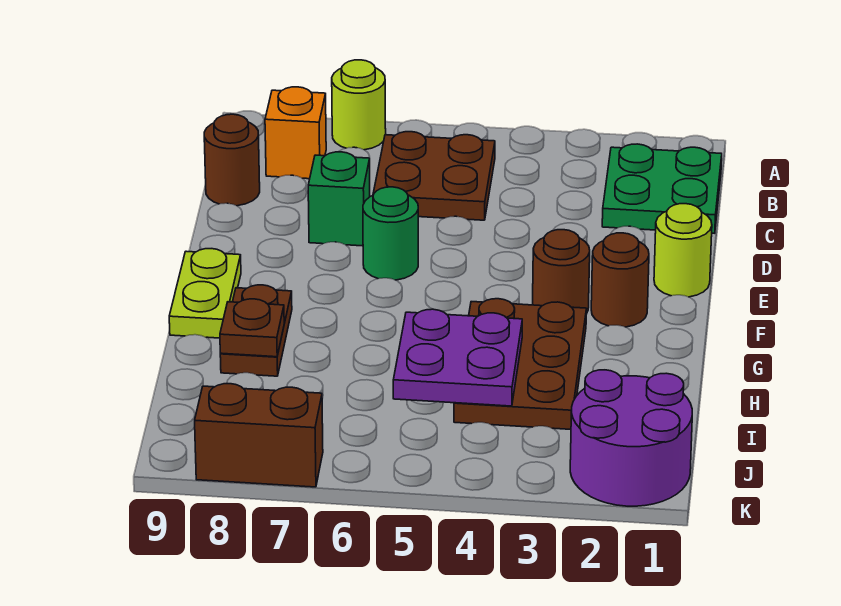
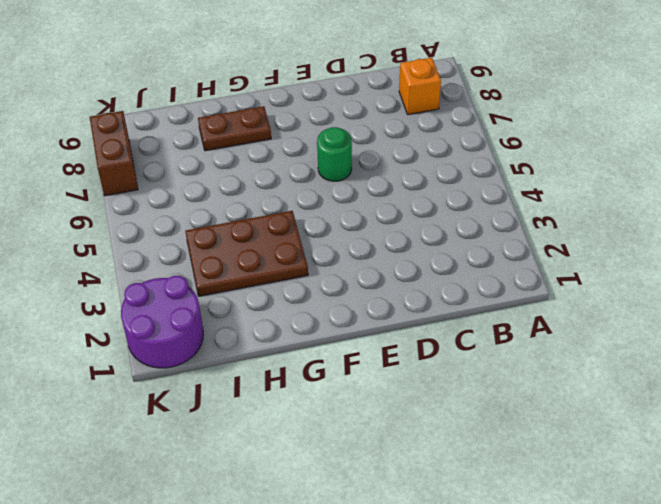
none -> lime 1x1 round brick [332,60,386,150]
none -> green 2x2 plate [602,144,722,233]
none -> brown 2x2 plate [373,132,495,220]

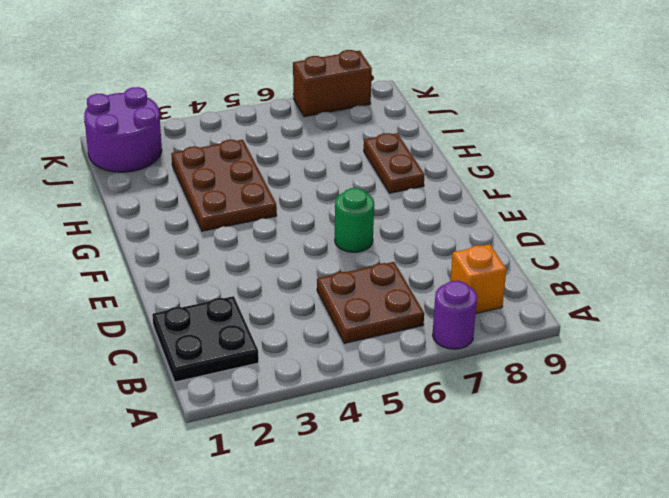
purple 1x1 round brick [433,281,477,349] -> lime 1x1 round brick [332,60,386,150]
black 2x2 plate [152,296,259,382] -> green 2x2 plate [602,144,722,233]
none -> brown 1x1 round brick [204,114,260,206]
none -> green 1x1 brick [308,152,370,246]
none -> lime 1x1 round brick [654,204,712,297]

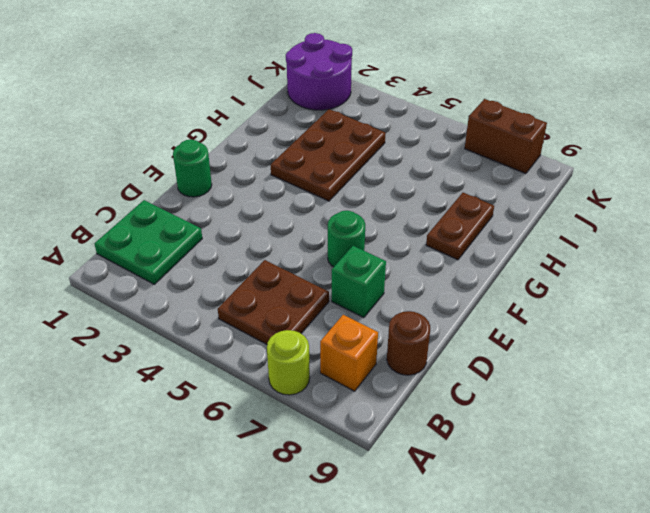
green 1x1 round brick [173,140,212,197] -> lime 1x1 round brick [654,204,712,297]
none -> brown 1x1 round brick [591,233,649,327]
none -> brown 1x1 round brick [533,230,590,314]
none -> lime 1x2 plate [169,249,241,338]

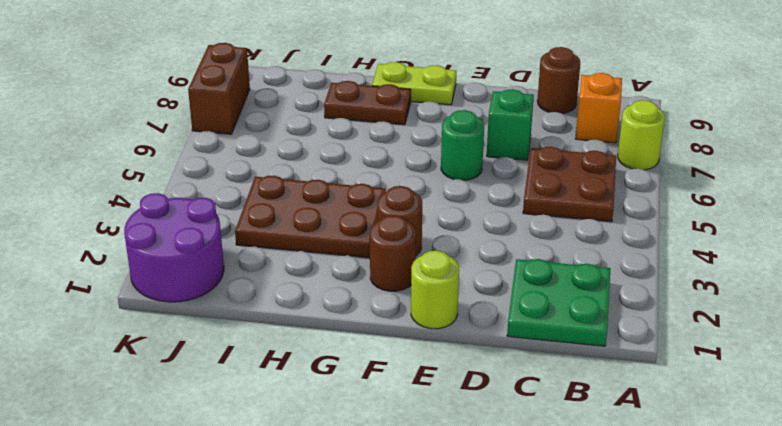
none -> purple 2x2 plate [393,309,522,406]
none -> brown 1x1 plate [220,299,284,357]

